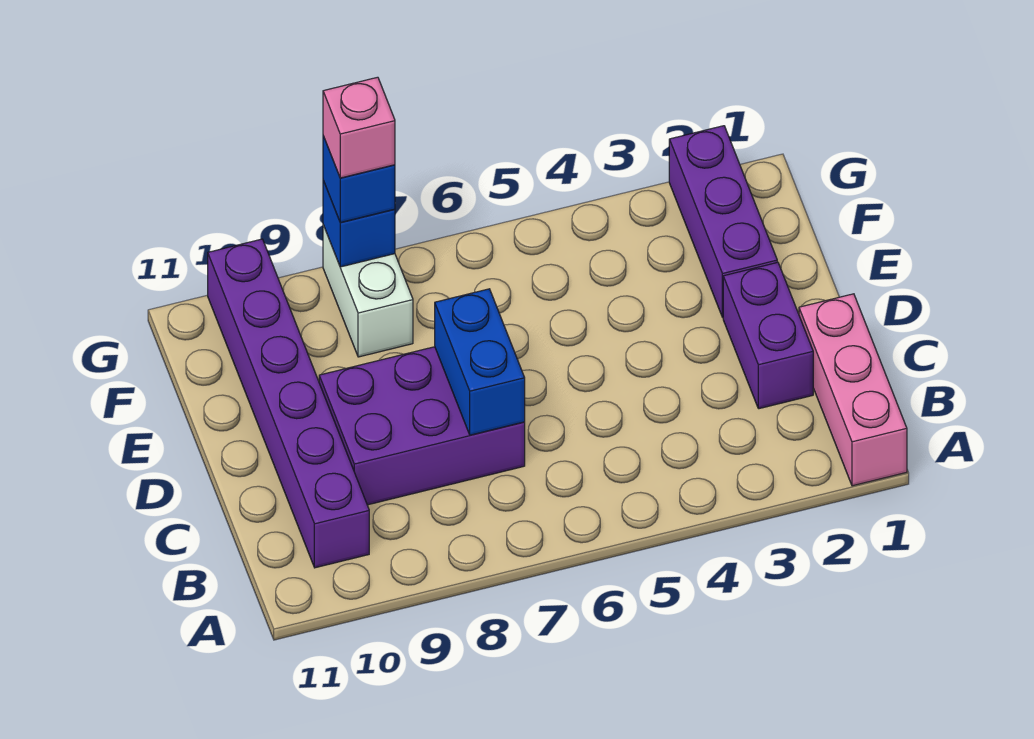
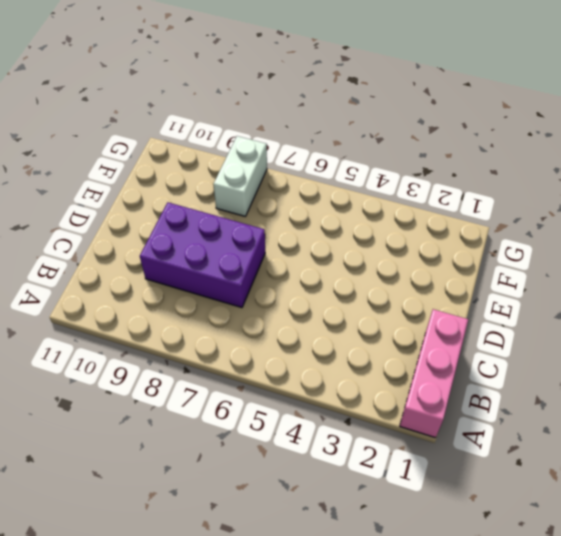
none -> purple 1x6 brick [208,239,369,568]
none -> purple 1x2 brick [723,262,813,409]

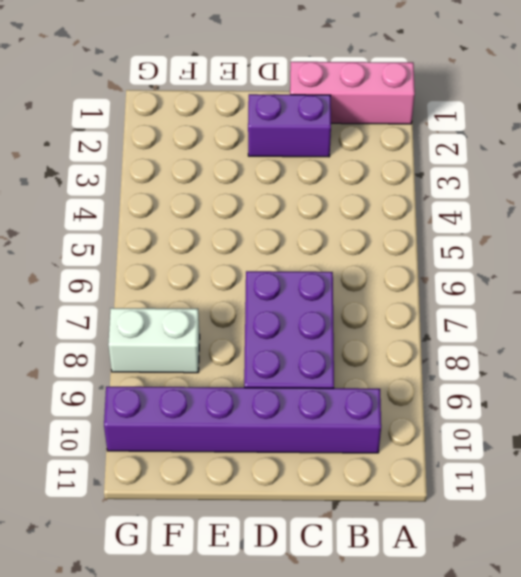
none -> purple 1x3 brick [669,126,777,317]
none -> blue 1x2 brick [435,289,525,435]

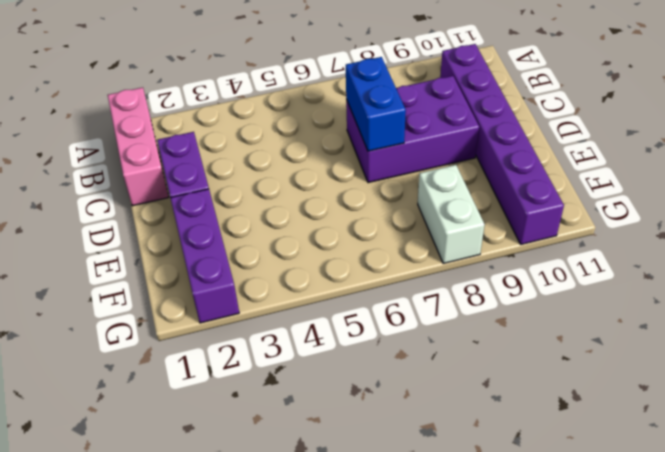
none -> blue 1x1 brick [323,181,395,267]
none -> blue 1x1 brick [323,136,395,222]

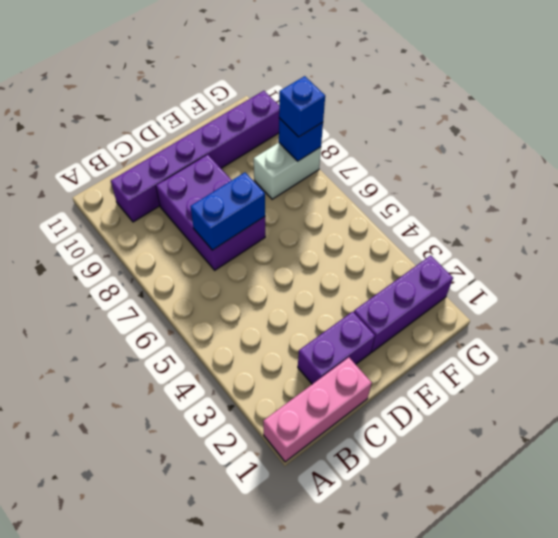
none -> pink 1x1 brick [323,77,395,178]

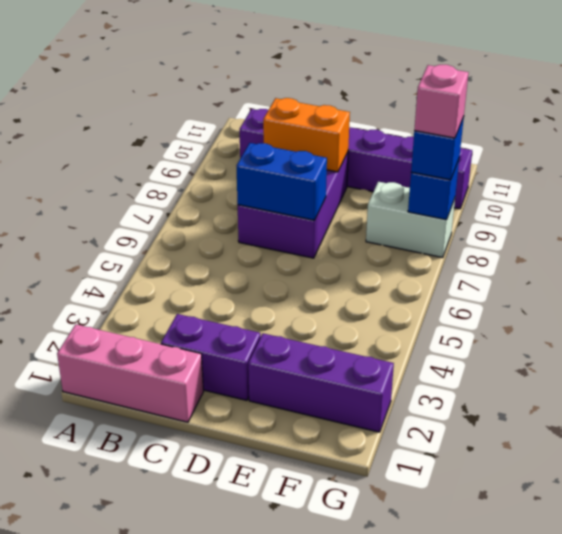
orange 1x2 brick [263,98,350,172] -> none

